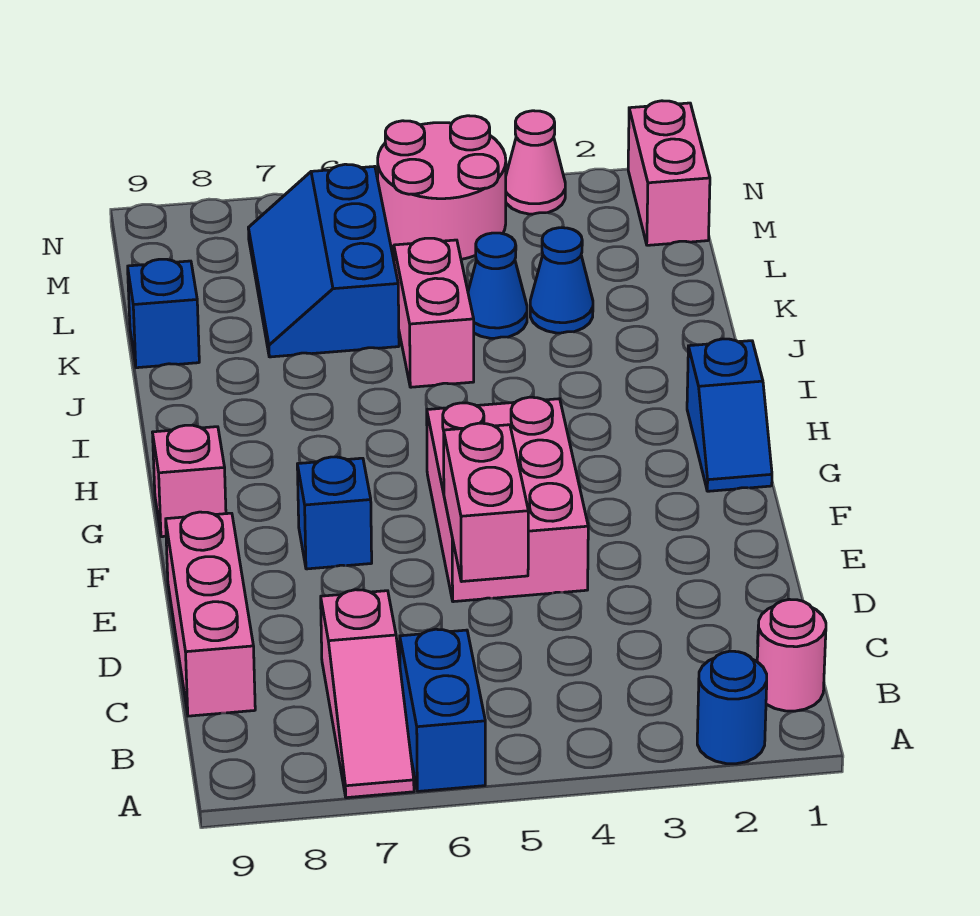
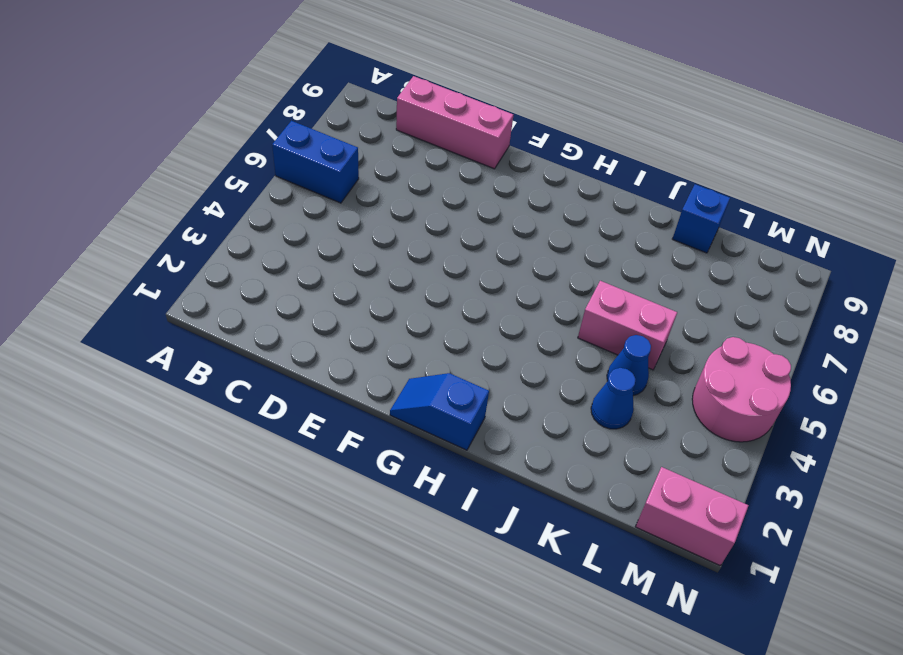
none -> blue 1x1 round brick [697,651,767,764]
none -> pink 1x3 slope [321,590,414,798]
none -> pink 1x1 round brick [757,599,826,711]

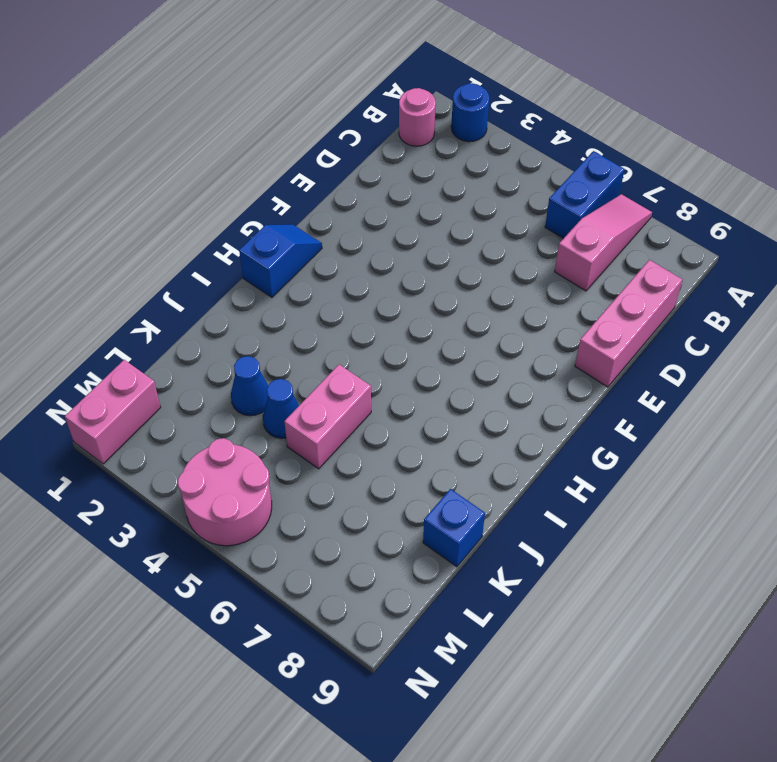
none -> pink 2x3 brick [427,397,588,602]
none -> blue 1x1 brick [297,457,372,569]
none -> pink 1x1 brick [152,425,226,537]

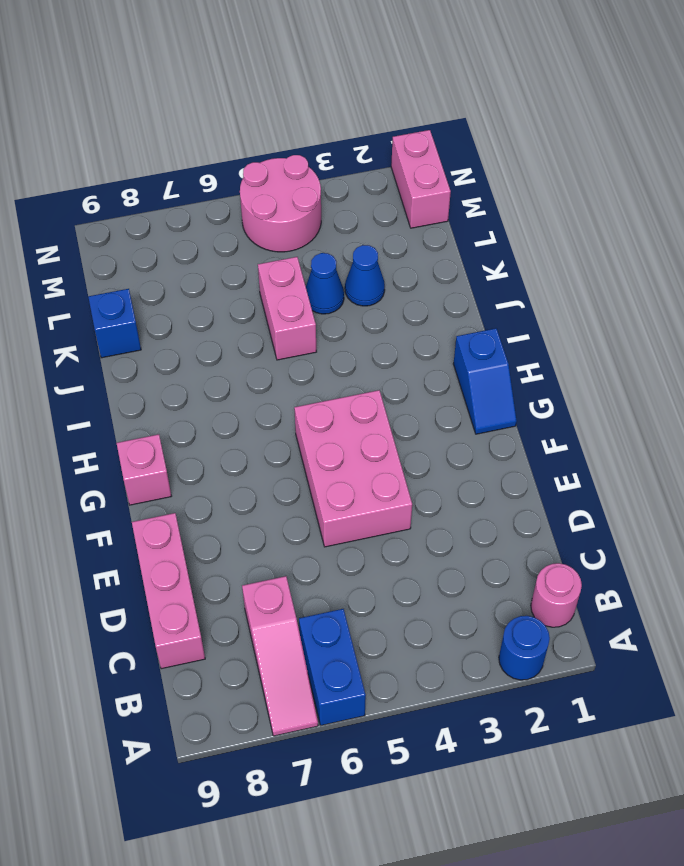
none -> blue 1x1 brick [297,457,372,569]
none -> blue 2x3 slope [248,164,399,357]
none -> pink 1x1 cone [506,111,565,214]

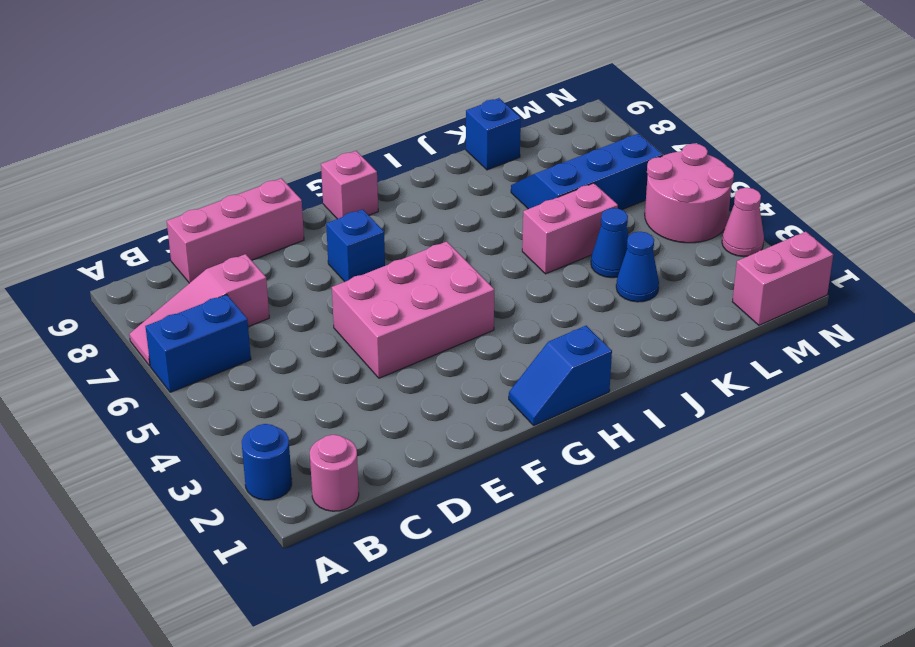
none -> pink 1x2 brick [444,423,528,582]

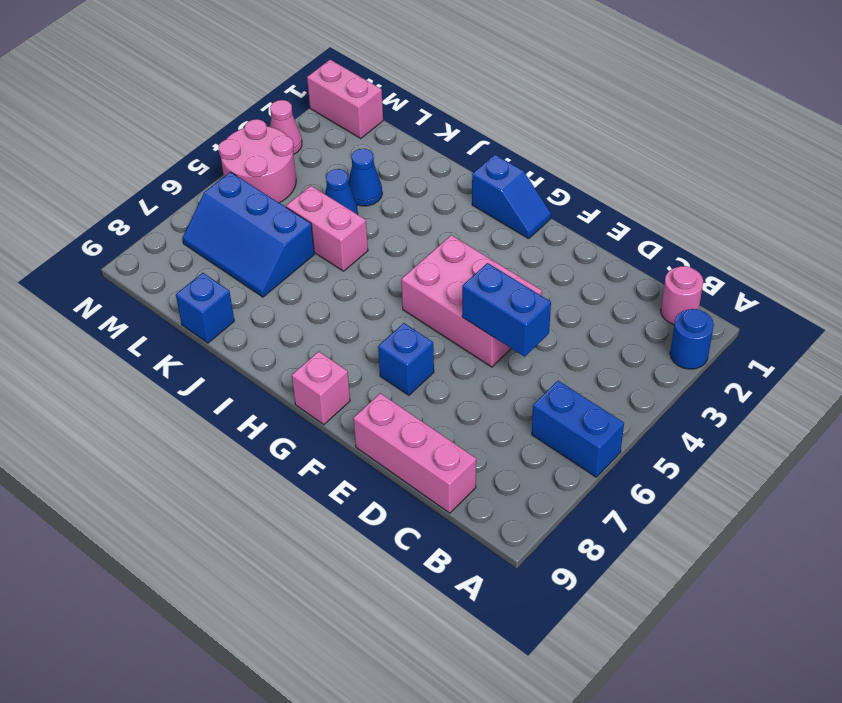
blue 1x2 brick [462,263,551,357] -> pink 1x2 brick [444,423,528,582]
none -> pink 1x3 slope [321,590,414,798]

